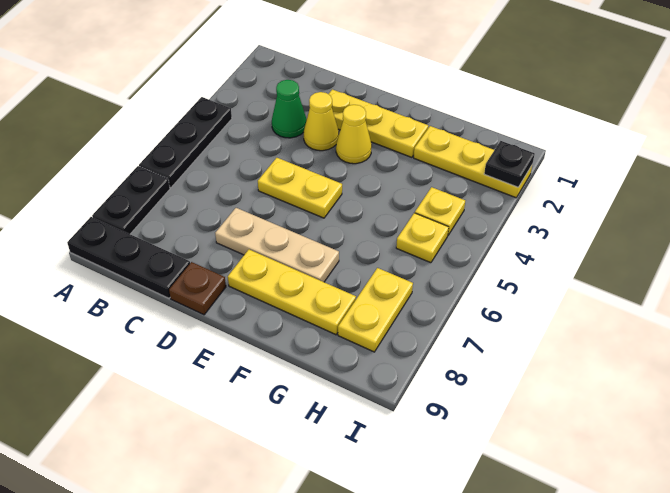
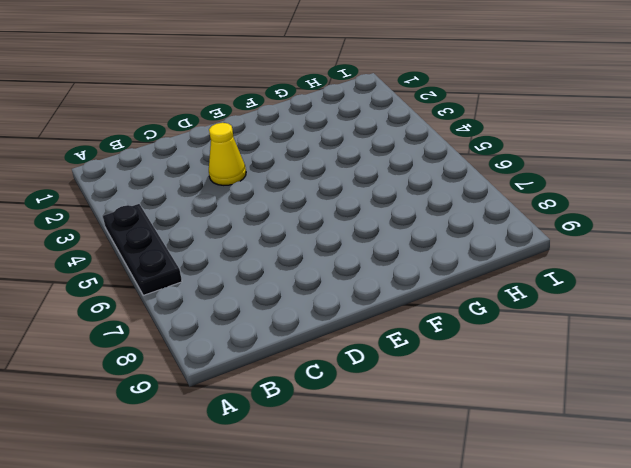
none -> black 1x2 plate [92,166,170,234]
none -> black 1x3 plate [67,217,190,298]
none -> green 1x1 cone [272,80,307,138]

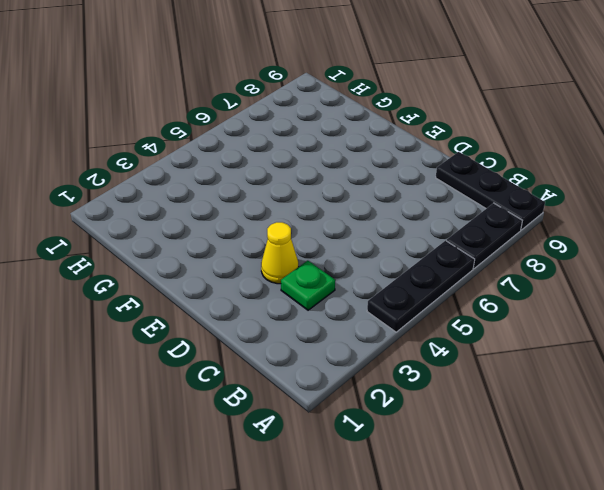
green 1x1 plate [281,261,335,310] -> green 1x1 cone [272,80,307,138]
none -> yellow 1x3 plate [329,89,428,157]
none -> yellow 1x2 plate [258,158,342,218]
none -> tan 1x3 plate [215,208,339,282]

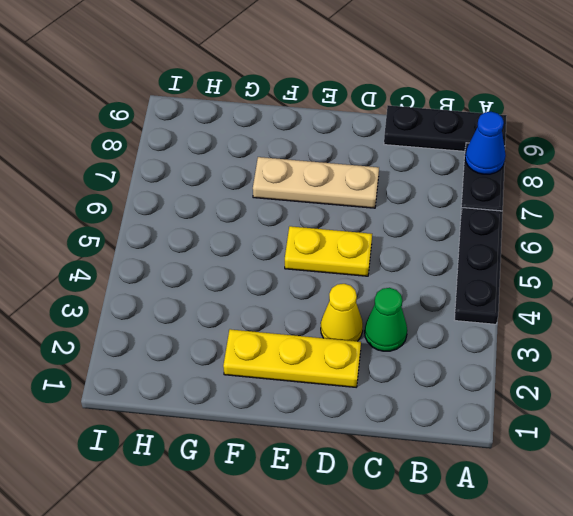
blue 1x1 cone [465,112,506,174] -> none
none -> brown 1x1 plate [169,262,226,315]
none -> yellow 1x1 cone [336,105,372,164]
none -> yellow 1x3 plate [228,250,356,335]

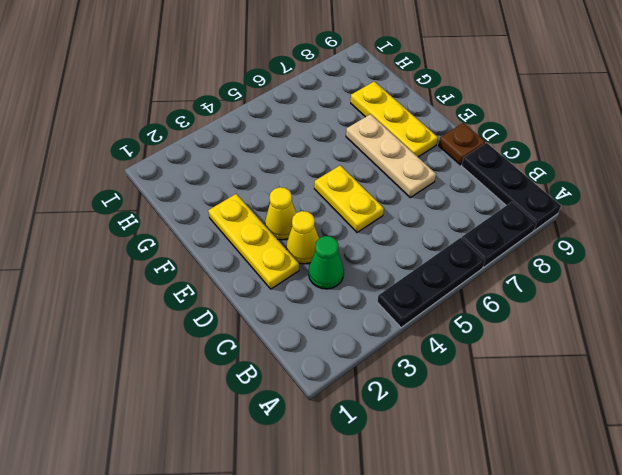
none -> yellow 1x3 plate [414,126,532,198]
none -> yellow 1x1 plate [415,187,465,235]
none -> yellow 1x1 plate [396,213,449,263]

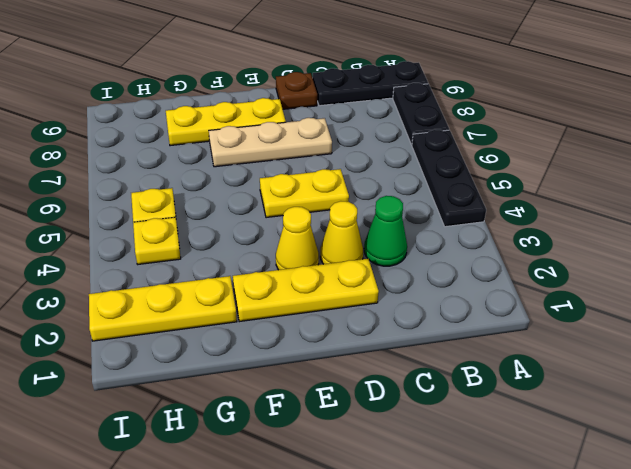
none -> yellow 1x2 plate [338,268,413,352]
none -> black 1x1 plate [484,141,535,187]

